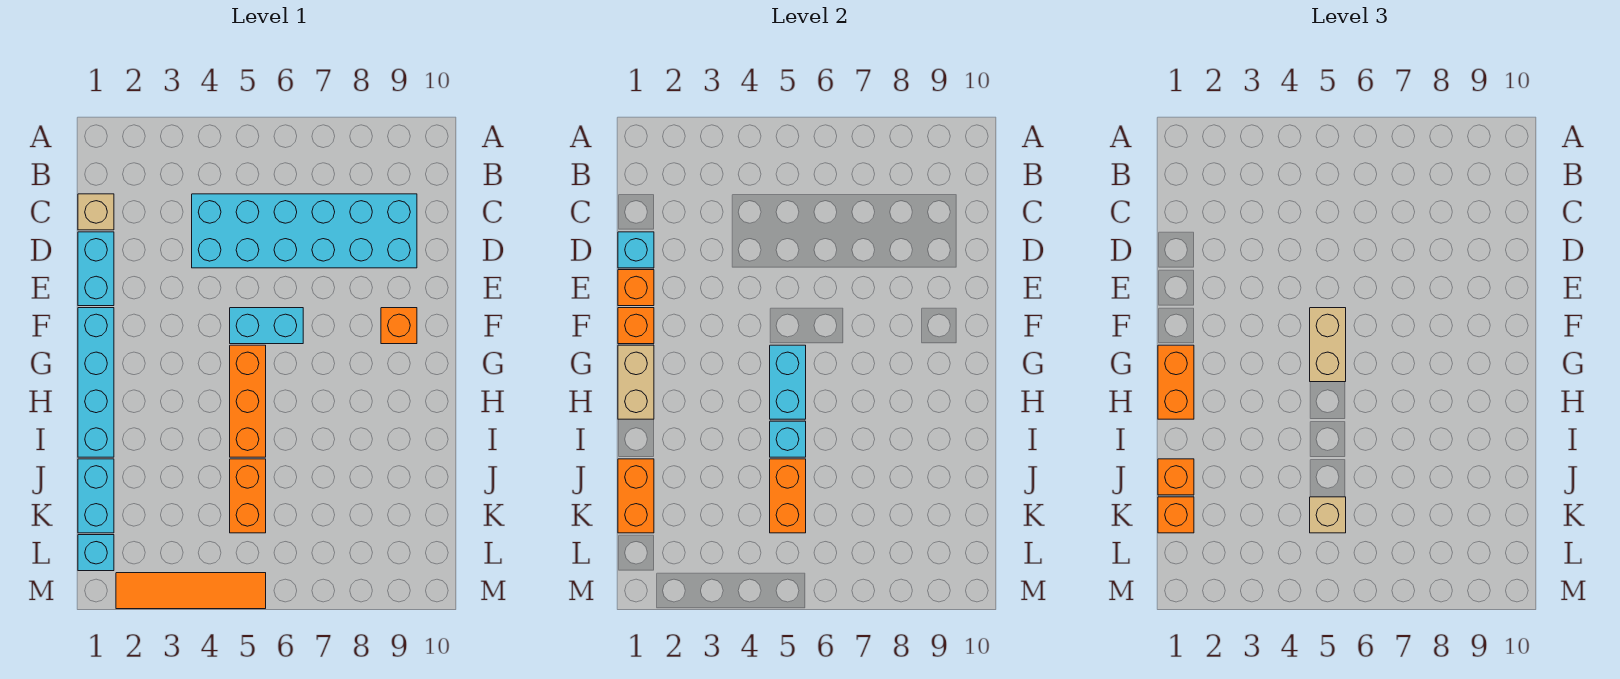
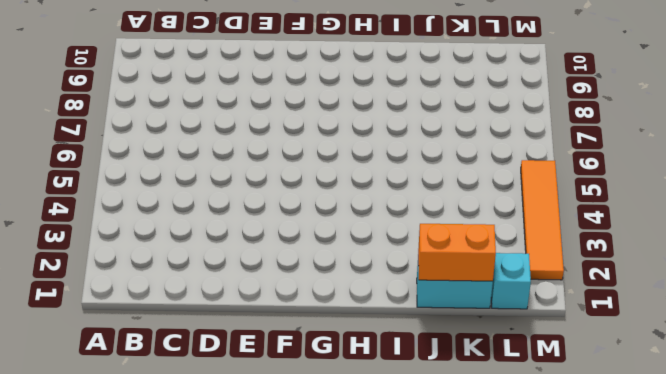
none -> tan 1x1 brick [78,194,114,230]
none -> cyan 2x6 brick [192,194,417,268]
none -> cyan 1x2 brick [78,232,114,306]

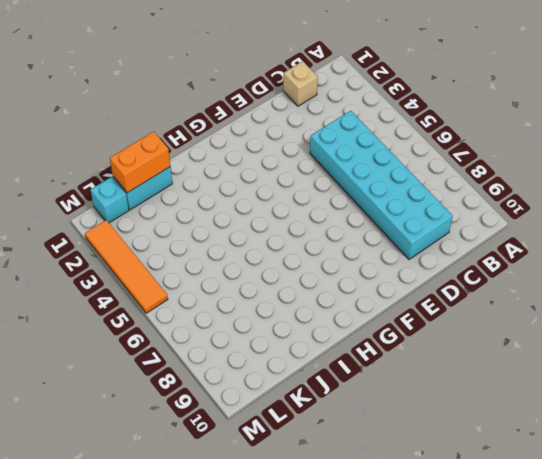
none -> cyan 1x2 brick [78,232,114,306]
none -> cyan 1x4 brick [78,308,114,457]
none -> cyan 1x2 brick [230,308,303,344]

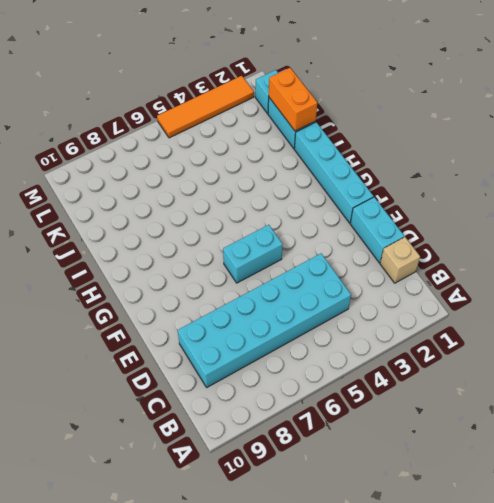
none -> orange 1x1 brick [381,308,417,344]
none -> orange 1x3 brick [230,345,266,457]
none -> orange 1x2 brick [230,459,266,533]

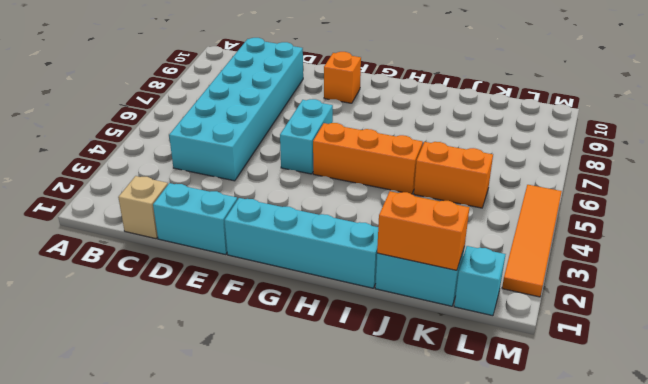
none -> cyan 1x1 brick [618,232,654,268]
none -> orange 1x1 brick [618,270,654,306]
none -> orange 1x1 brick [618,308,654,344]

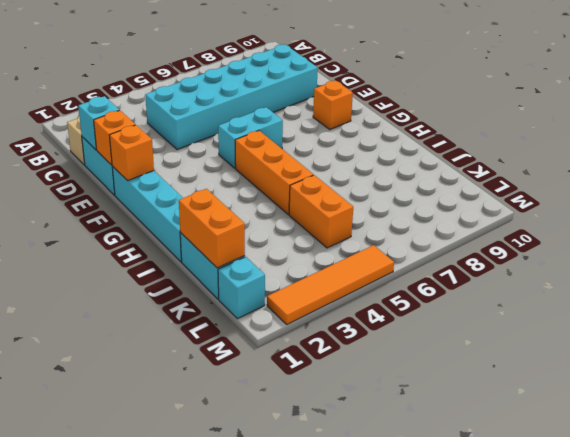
none -> tan 1x2 brick [618,345,654,419]
none -> cyan 1x2 brick [770,345,806,419]
none -> cyan 1x1 brick [770,421,806,457]

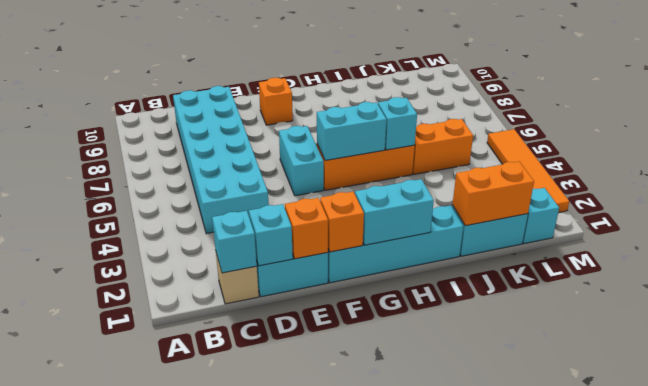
cyan 1x1 brick [212,211,257,273] -> none
cyan 1x2 brick [355,179,434,245] -> tan 1x2 brick [618,345,654,419]
none -> orange 1x2 brick [770,459,806,533]
none -> tan 1x2 brick [1310,308,1346,382]
none -> orange 1x2 brick [1158,345,1194,419]

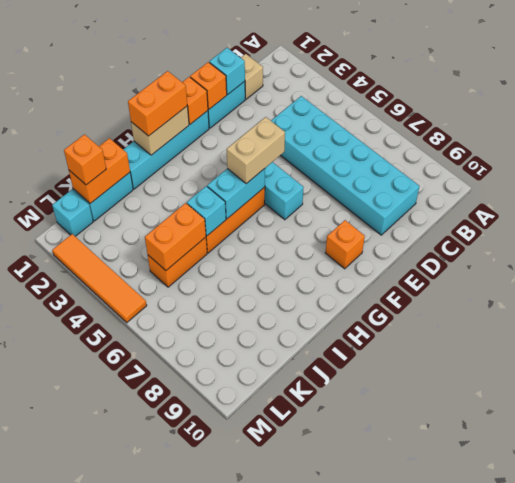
none -> orange 1x1 brick [1158,459,1194,495]
none -> tan 1x1 brick [1310,497,1346,533]

